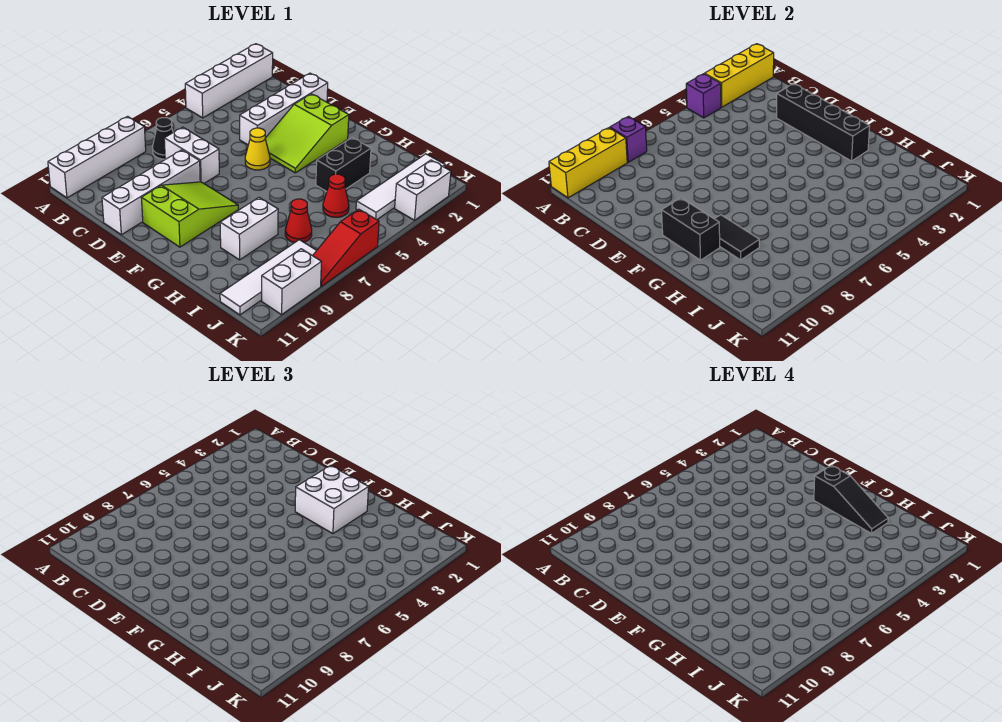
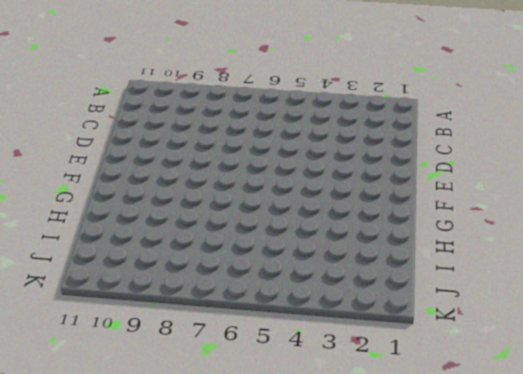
none -> white 1x4 brick [185,44,273,118]
none -> white 1x4 brick [48,116,146,198]
none -> black 1x1 cone [153,118,173,159]

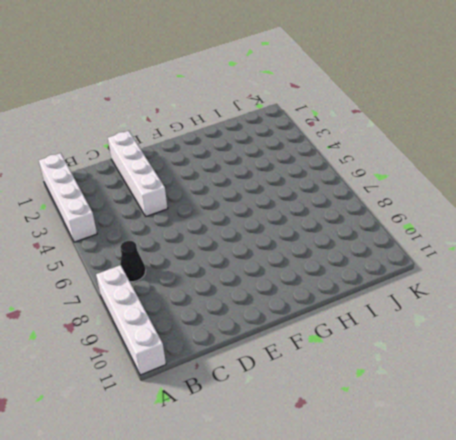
none -> white 1x2 brick [164,127,219,183]
none -> white 1x4 brick [102,150,200,235]
none -> lime 2x3 slope [265,94,349,173]

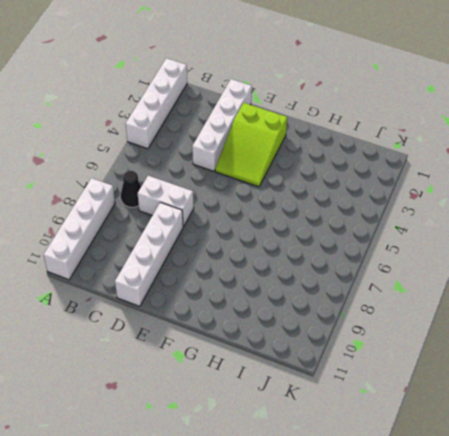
none -> yellow 1x1 cone [245,128,270,170]
none -> lime 2x3 slope [142,182,238,247]
none -> black 1x2 brick [316,138,371,192]

